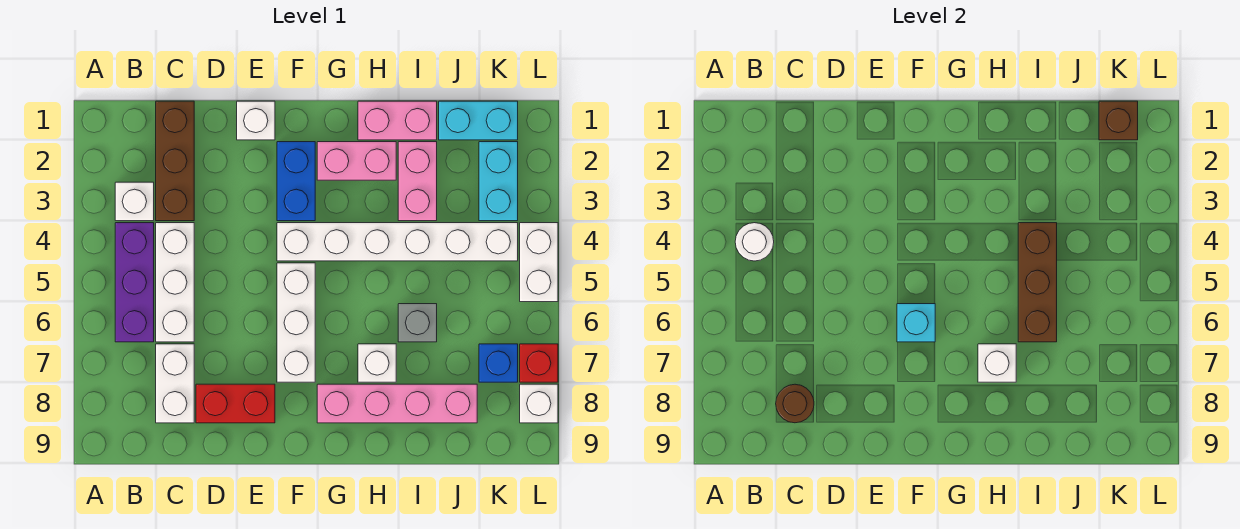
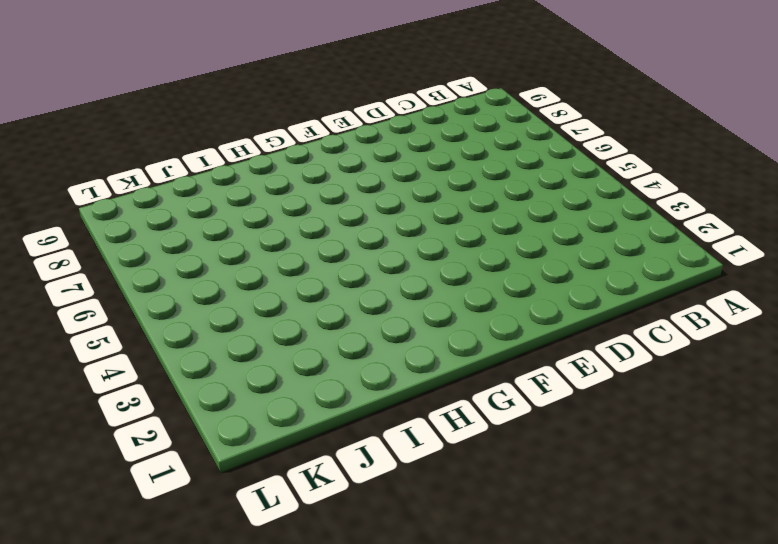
none -> white 1x1 brick [115,182,154,221]
none -> purple 1x3 brick [115,223,154,342]
none -> brown 1x3 brick [156,101,194,221]

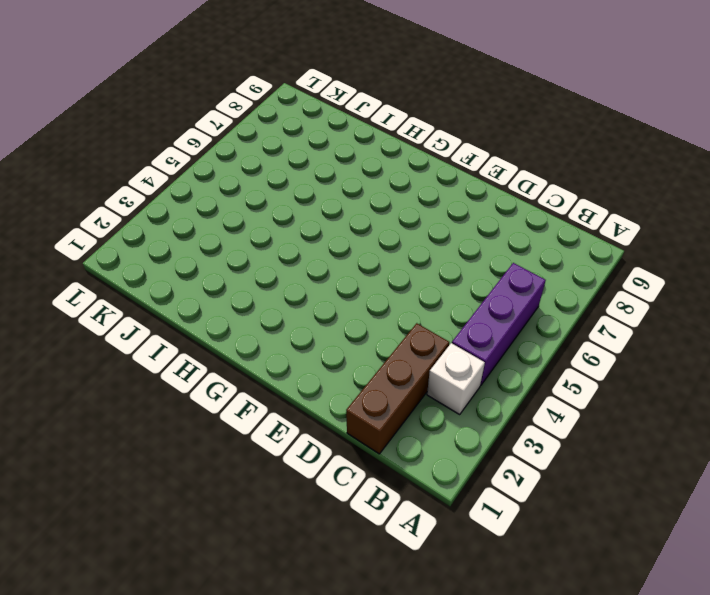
none -> white 1x3 brick [156,223,194,342]
none -> white 1x2 brick [156,344,194,423]
none -> red 1x2 brick [196,384,275,423]

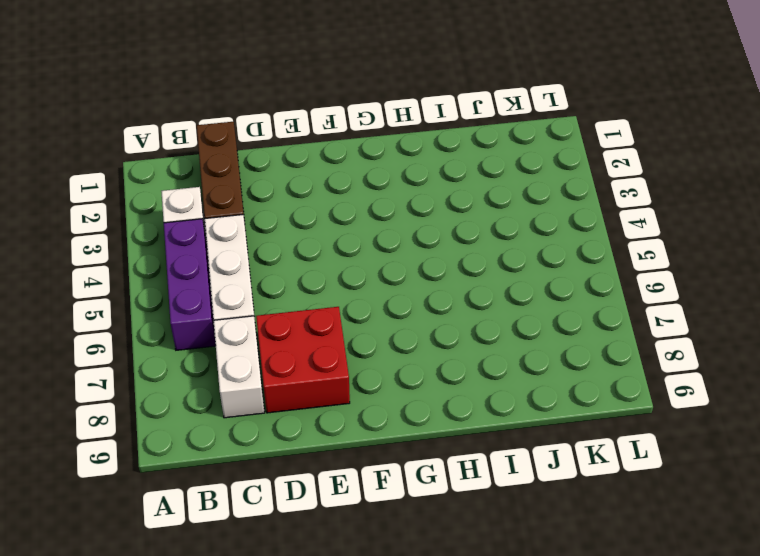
red 2x2 brick [256,307,350,413] -> red 1x2 brick [196,384,275,423]
none -> white 1x1 brick [237,101,275,140]
none -> blue 1x2 brick [277,142,315,221]
none -> white 1x6 brick [277,223,518,261]

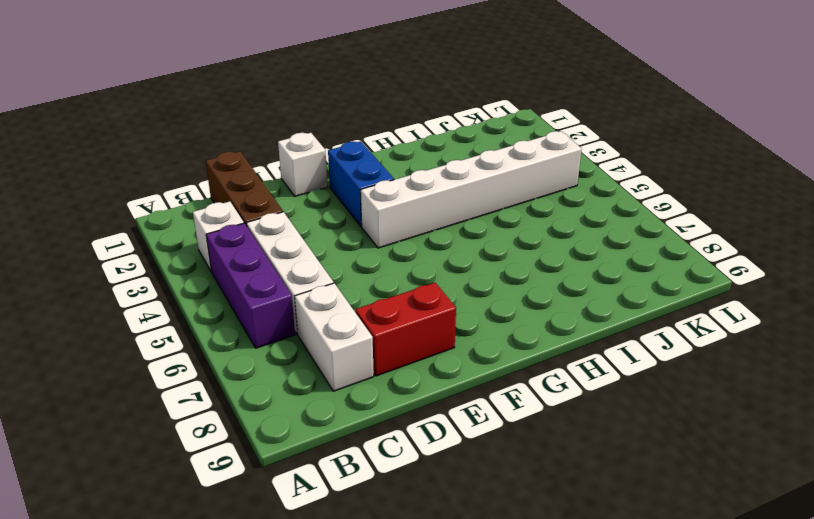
none -> white 1x3 brick [277,263,315,382]
none -> pink 1x2 brick [317,142,396,180]
none -> pink 1x4 brick [317,384,477,423]

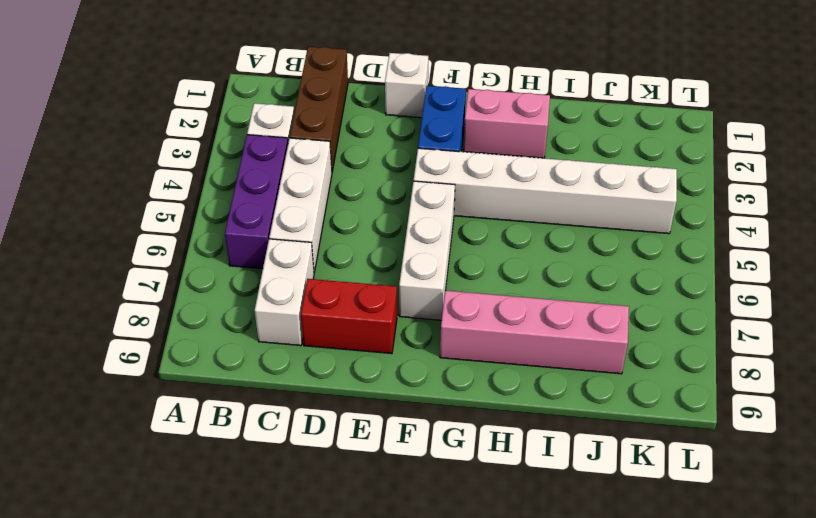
none -> pink 1x2 brick [358,101,437,140]
none -> white 1x1 brick [358,344,396,382]
none -> pink 1x2 brick [398,142,437,221]

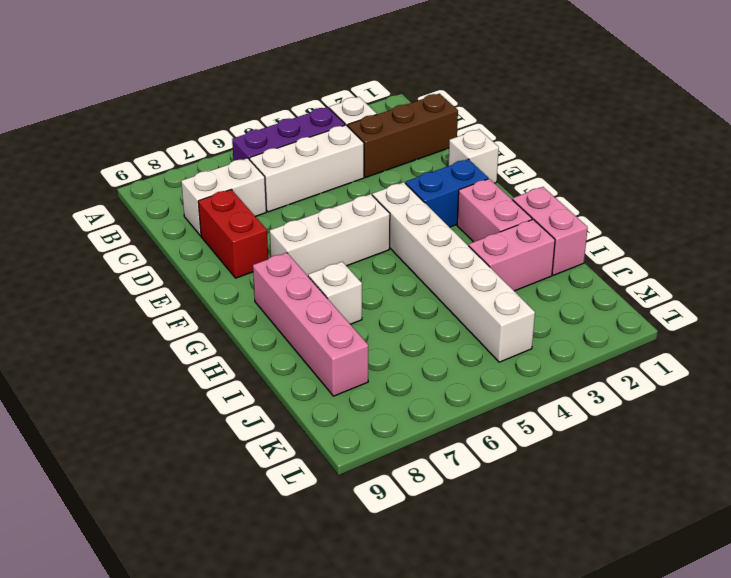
none -> grey 1x1 brick [398,304,437,342]
none -> cyan 1x2 brick [439,101,518,140]
none -> cyan 1x2 brick [479,142,518,221]

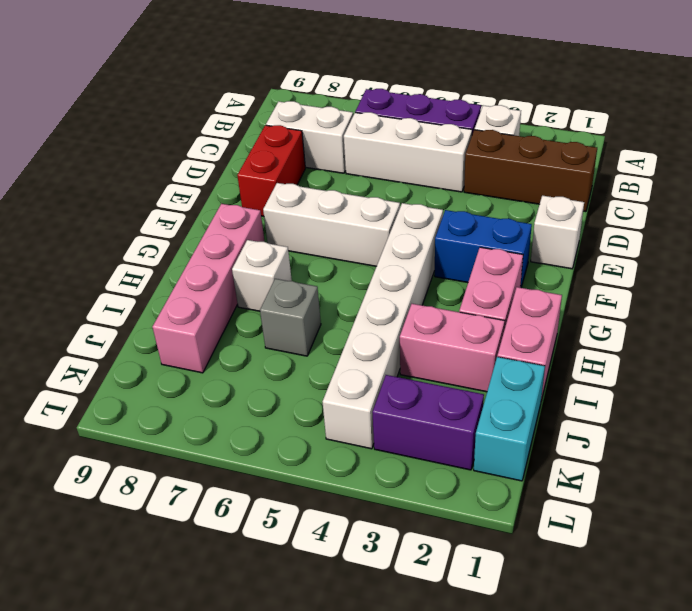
purple 1x2 brick [372,375,484,470] -> cyan 1x2 brick [479,142,518,221]
none -> blue 1x1 brick [479,344,518,382]
none -> white 1x2 brick [520,223,558,302]
none -> red 1x1 brick [520,344,558,382]

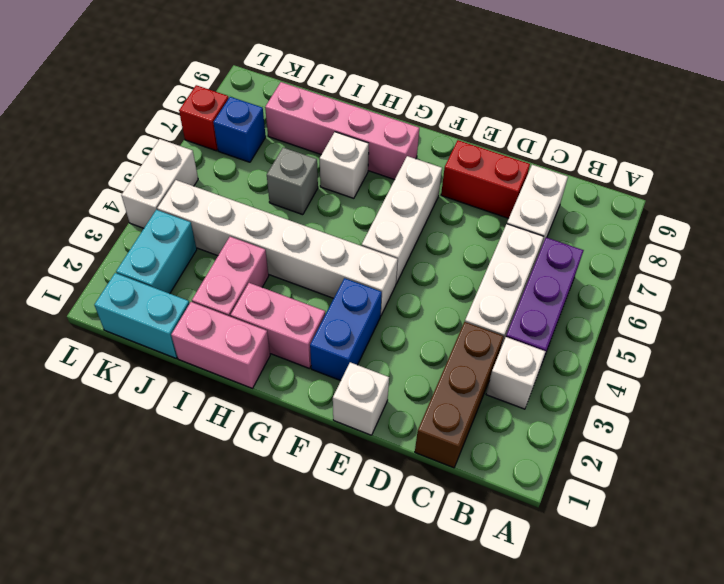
none -> white 1x1 brick [520,384,558,423]
none -> white 1x1 round brick [735,223,774,261]
none -> brown 1x1 round brick [776,384,814,423]

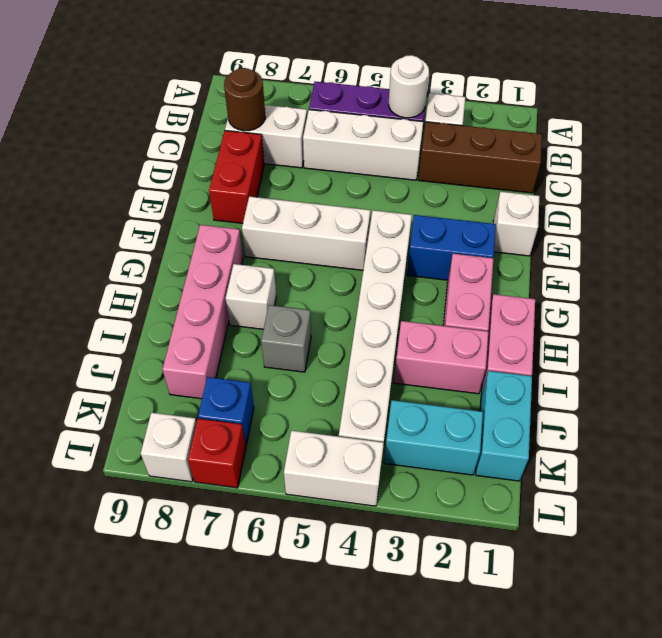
none -> cyan 1x1 brick [897,304,935,342]
none -> white 1x1 brick [978,344,1016,382]
none -> brown 1x3 brick [1018,223,1057,342]

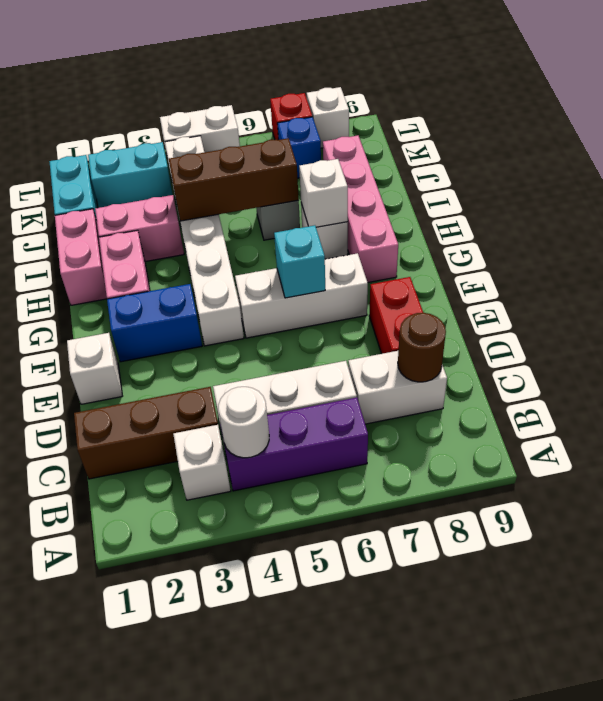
none -> brown 1x1 brick [1099,101,1138,140]

